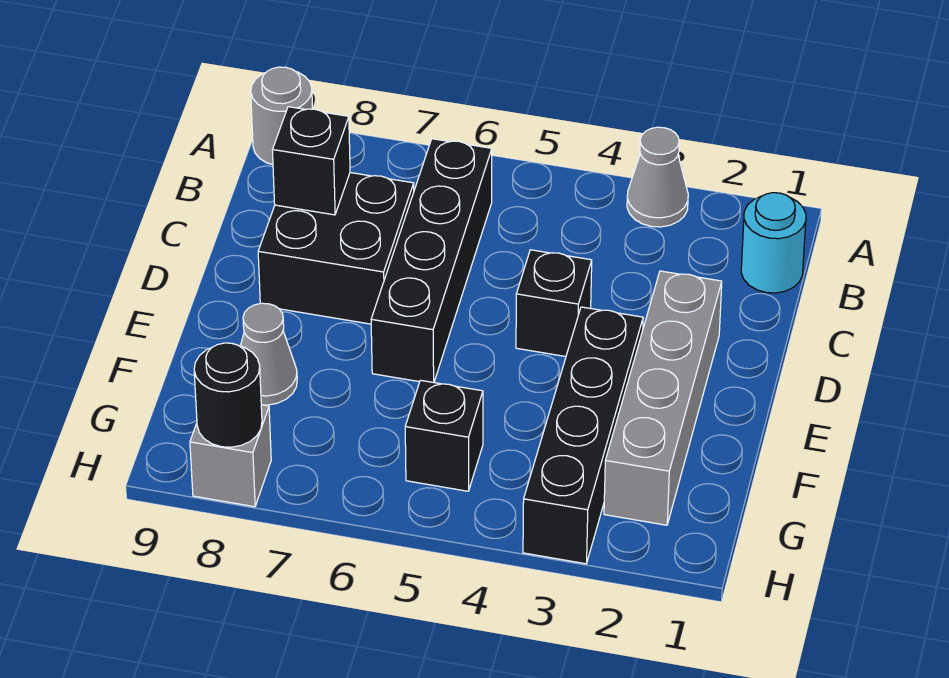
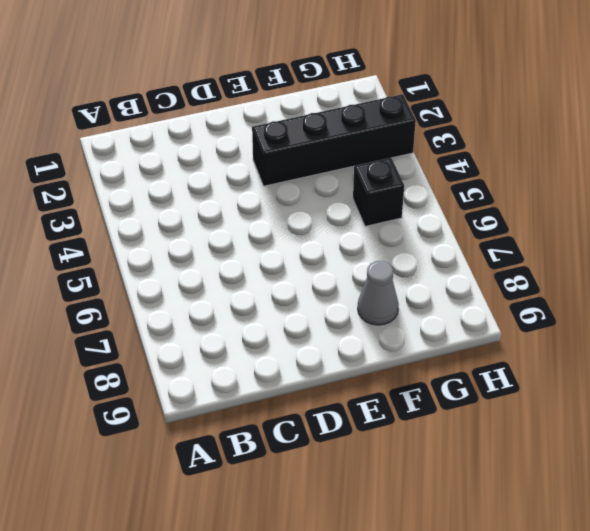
none -> grey 1x1 cone [627,127,688,227]
none -> grey 1x1 round brick [251,67,312,165]
none -> cyan 1x1 round brick [741,193,806,293]

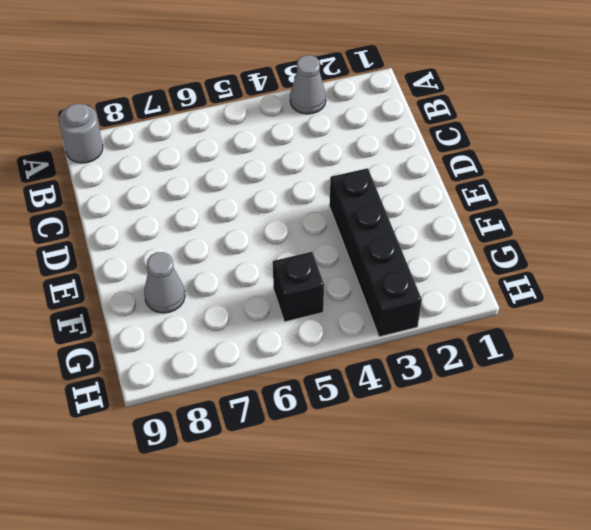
none -> cyan 1x1 round brick [741,193,806,293]
none -> black 1x4 brick [371,139,492,382]
none -> black 2x2 brick [258,173,414,324]

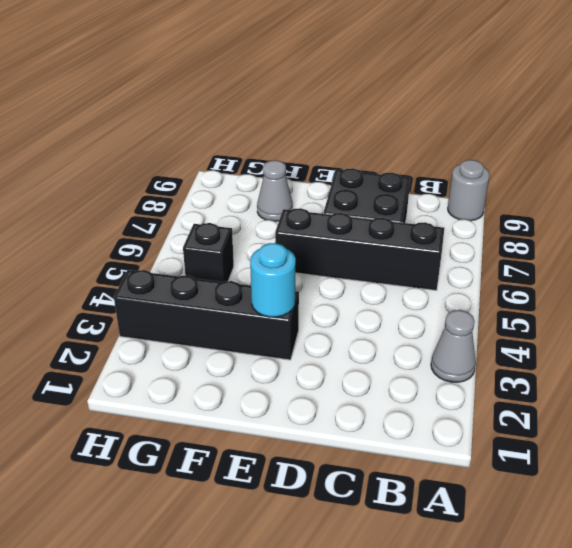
cyan 1x1 round brick [250,243,296,317] -> cyan 1x1 round brick moved to [741,193,806,293]
none -> grey 1x4 brick [604,271,722,525]
none -> black 1x1 brick [516,250,592,357]
none -> grey 1x1 brick [190,405,271,507]

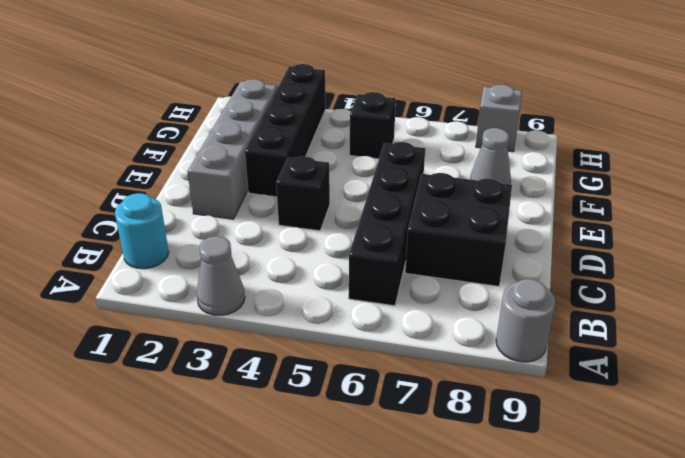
none -> black 1x1 brick [273,107,350,215]
none -> black 1x1 round brick [194,343,262,447]

